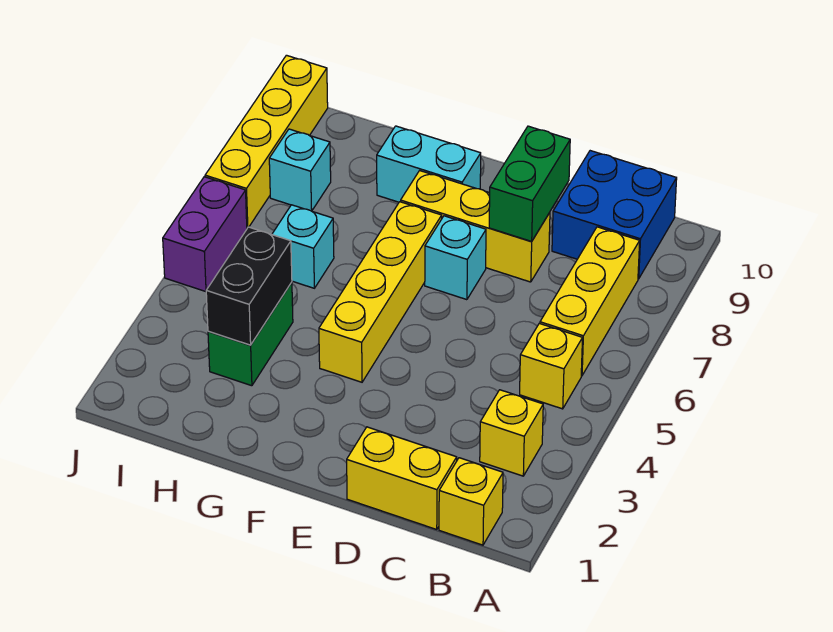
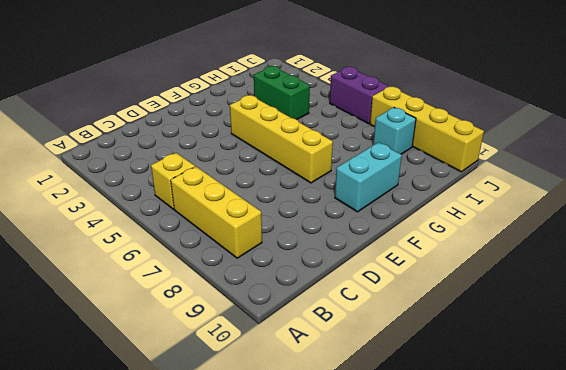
none -> yellow 1x1 brick [439,458,503,545]
none -> yellow 1x1 brick [480,390,543,476]
none -> blue 2x2 brick [552,151,677,279]

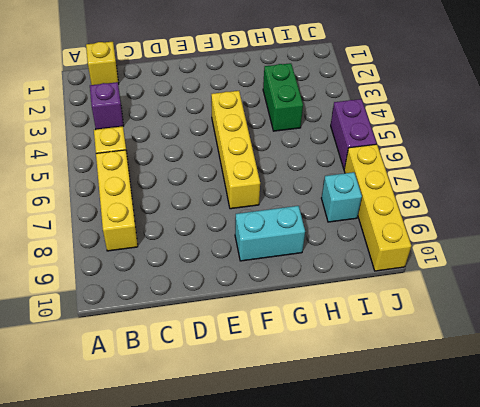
purple 1x1 brick [90,82,124,129] -> yellow 1x1 brick [480,390,543,476]
none -> blue 2x2 brick [552,151,677,279]
none -> yellow 1x2 brick [347,427,457,529]
none -> yellow 1x3 brick [401,171,550,282]

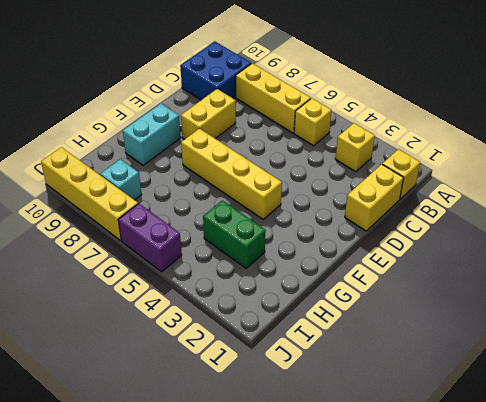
yellow 1x2 brick [181,89,236,139] -> yellow 1x3 brick [401,171,550,282]
none -> cyan 1x1 brick [425,216,486,300]
none -> cyan 1x1 brick [272,205,334,288]
none -> green 1x2 brick [489,126,570,242]

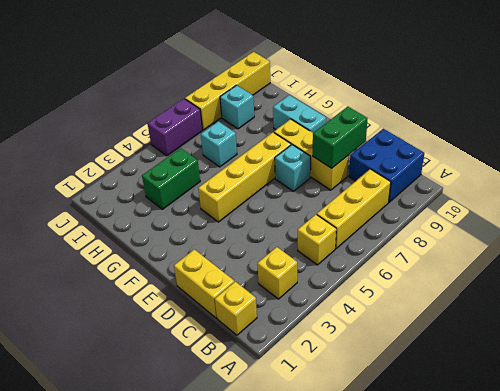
none -> black 1x2 brick [206,227,292,345]

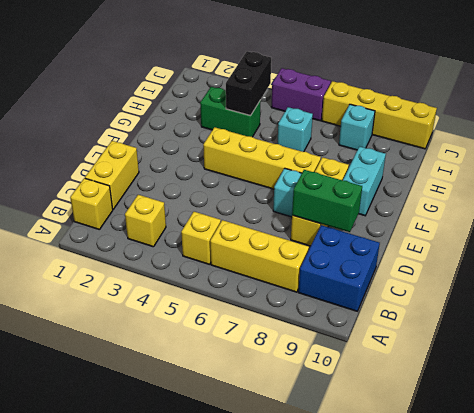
black 1x2 brick [226,51,271,116] -> black 1x2 brick turned to [206,227,292,345]

